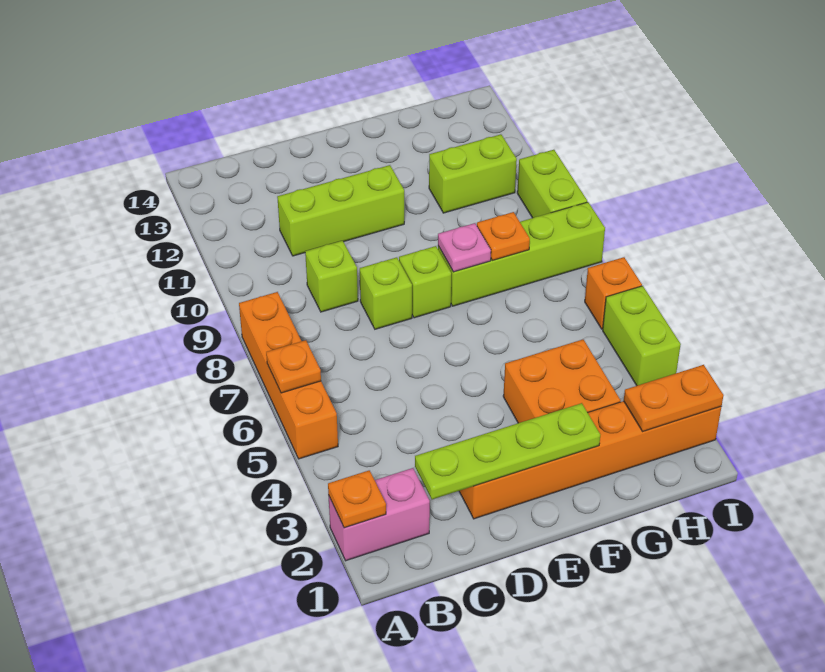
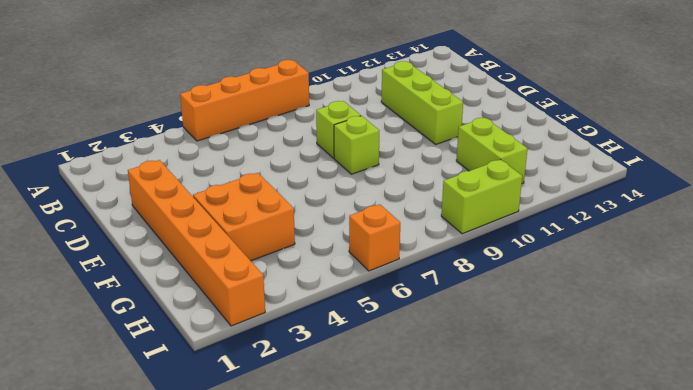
none -> pink 1x2 brick [329,468,430,561]
none -> lime 1x1 brick [305,241,358,312]
none -> lime 1x4 brick [438,202,605,306]

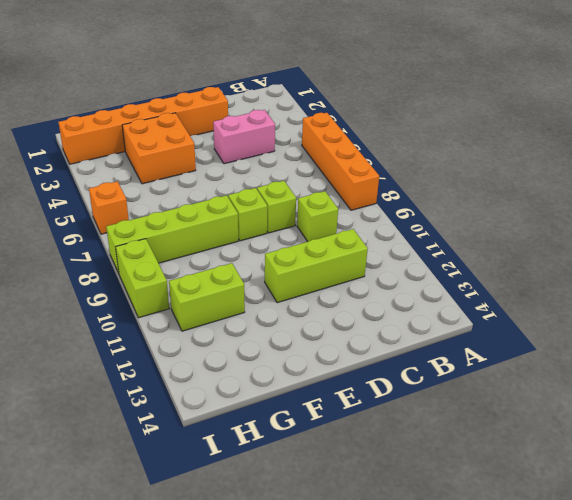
pink 1x2 brick [213,110,275,164] -> pink 1x2 brick moved to [329,468,430,561]
none -> lime 1x2 brick [603,286,681,386]
none -> orange 1x1 plate [328,470,386,528]
none -> orange 1x1 plate [266,340,321,393]

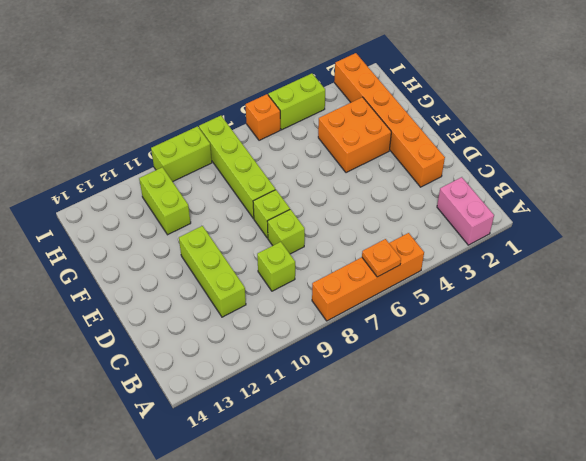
none -> orange 1x1 plate [328,470,386,528]
none -> lime 1x4 plate [415,403,600,499]
none -> pink 1x1 plate [438,223,491,272]

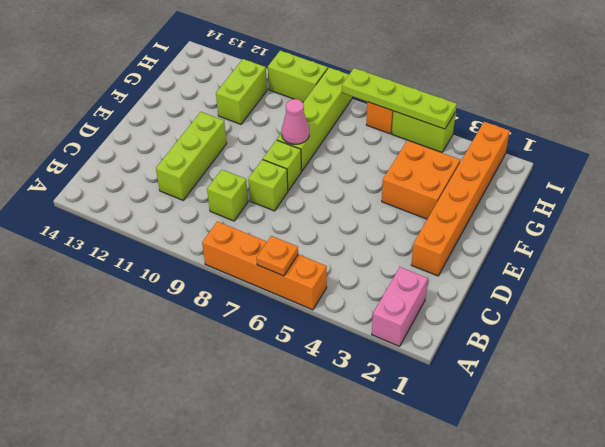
pink 1x1 cone [282,99,309,144] -> pink 1x1 plate [438,223,491,272]
lime 1x4 plate [342,68,457,129] -> lime 1x4 plate turned to [415,403,600,499]
none -> orange 1x1 plate [328,470,386,528]
none -> orange 1x1 plate [477,212,530,260]
none -> orange 1x2 plate [624,365,724,431]

